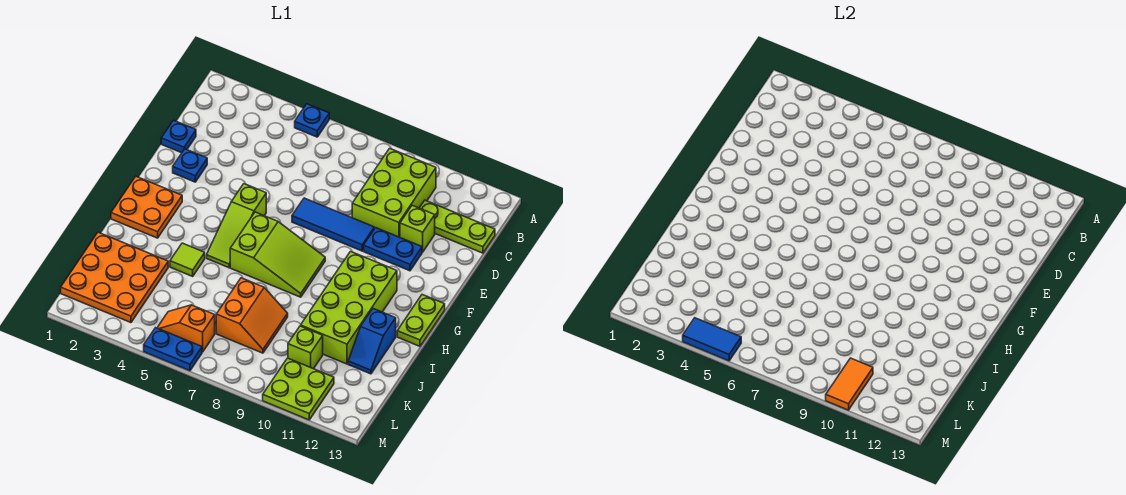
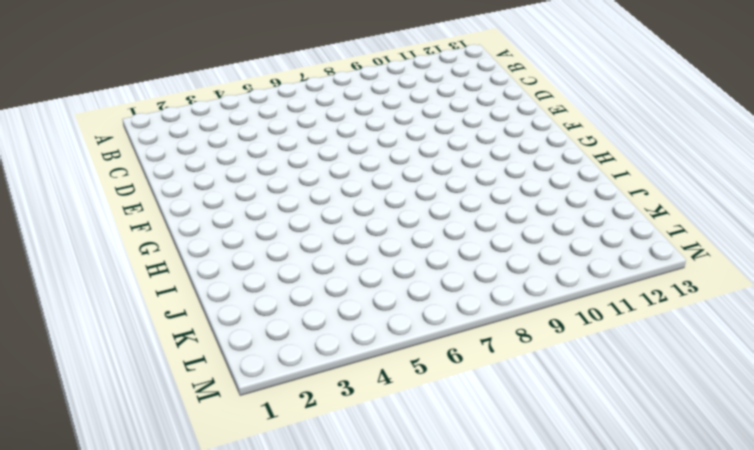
none -> blue 1x1 plate [295,104,329,137]
none -> lime 2x3 brick [352,148,436,237]
none -> lime 1x3 plate [420,200,495,253]

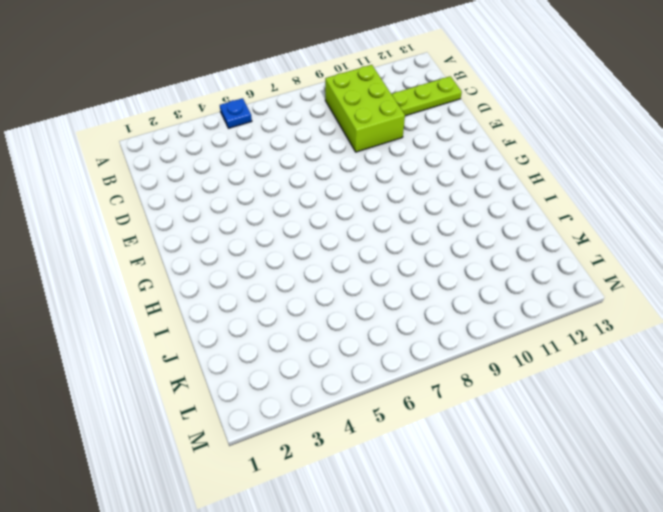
none -> blue 1x1 plate [161,120,196,153]
none -> lime 1x1 brick [400,205,435,252]
none -> blue 1x1 plate [173,149,207,182]

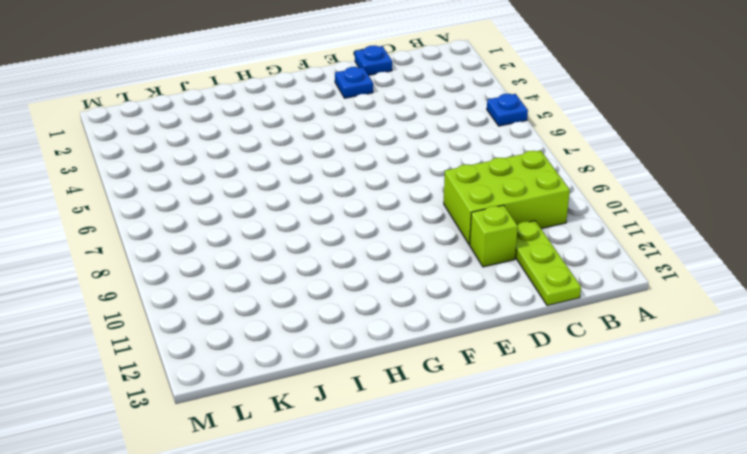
none -> blue 1x3 tile [292,198,374,251]
none -> blue 1x2 plate [364,228,422,271]
none -> lime 1x3 slope [207,184,266,268]

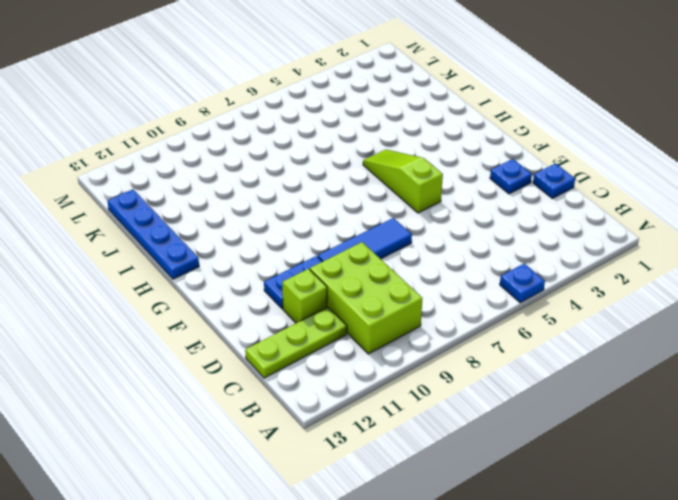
blue 1x4 plate [108,189,199,279] -> lime 1x2 plate [397,295,445,346]
none -> orange 2x2 plate [111,177,182,238]
none -> lime 2x3 slope [230,212,325,297]
none -> lime 2x4 brick [301,252,397,364]

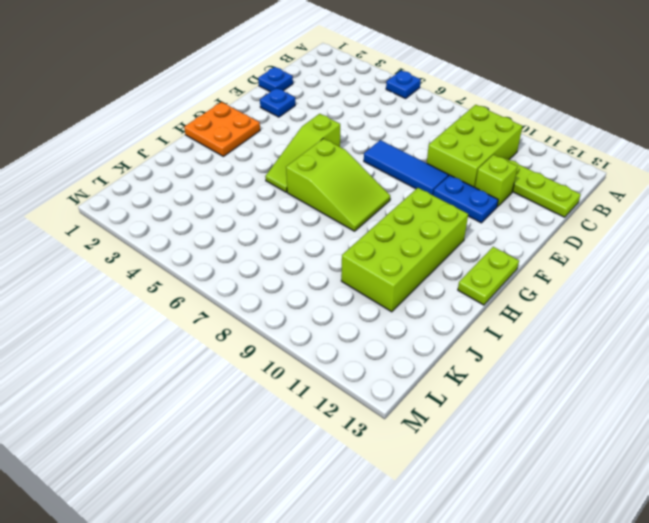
none -> lime 1x1 tile [170,243,205,276]
none -> blue 1x2 slope [348,309,396,374]
none -> orange 3x3 plate [61,232,168,323]

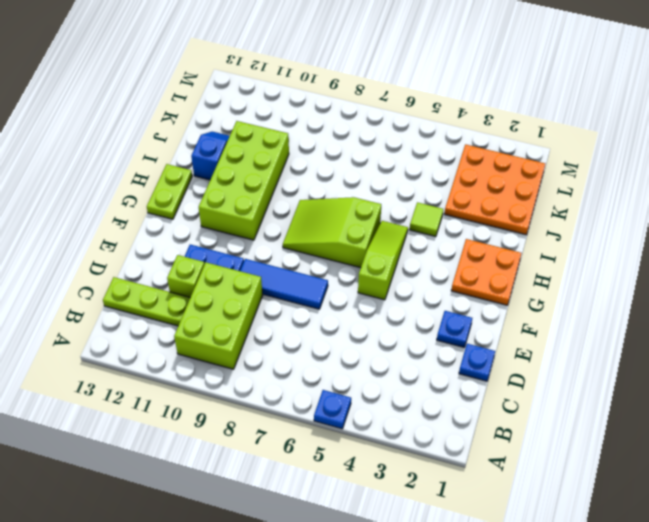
none -> orange 2x2 slope [216,278,288,353]
none -> lime 1x1 brick [288,326,323,369]
none -> orange 1x2 slope [157,305,215,352]

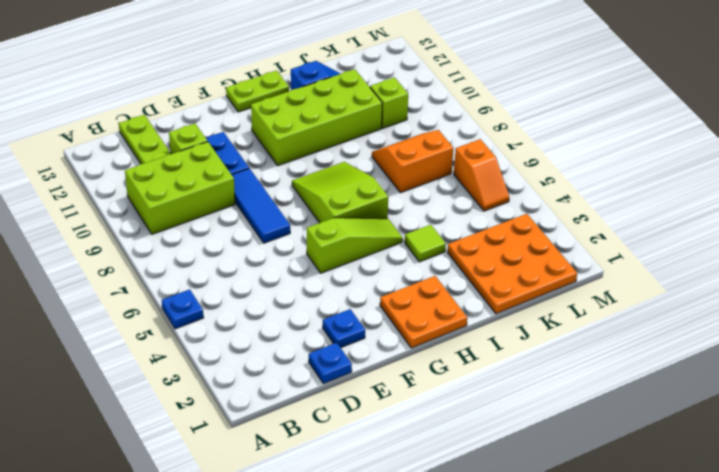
none -> lime 2x2 plate [263,358,334,420]
none -> blue 1x2 plate [144,328,202,371]
none -> orange 1x2 tile [826,358,873,410]

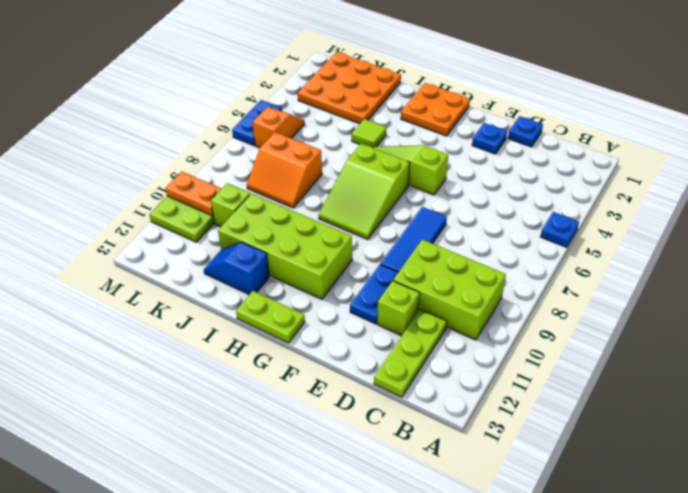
orange 1x2 plate [165,172,222,216] -> orange 1x2 tile [826,358,873,410]
none -> blue 1x2 tile [683,318,741,361]

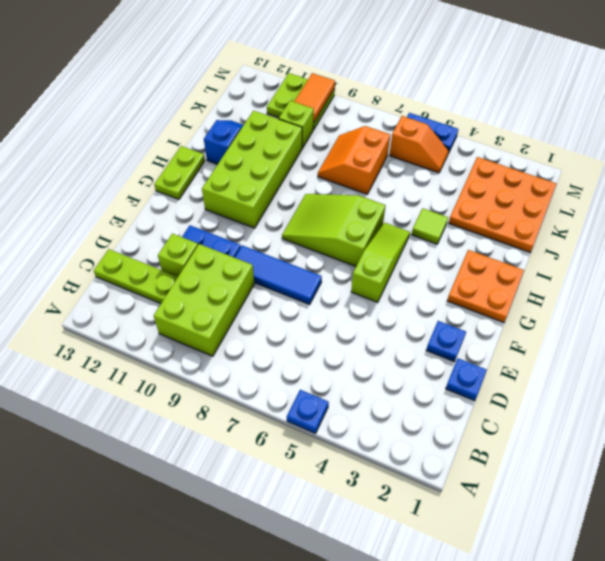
none -> blue 1x2 tile [683,318,741,361]

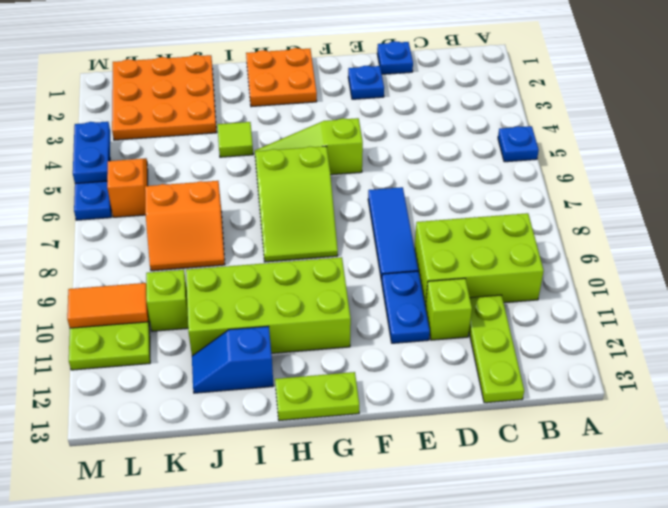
blue 1x2 plate [73,122,110,184] -> blue 1x2 tile [683,318,741,361]

